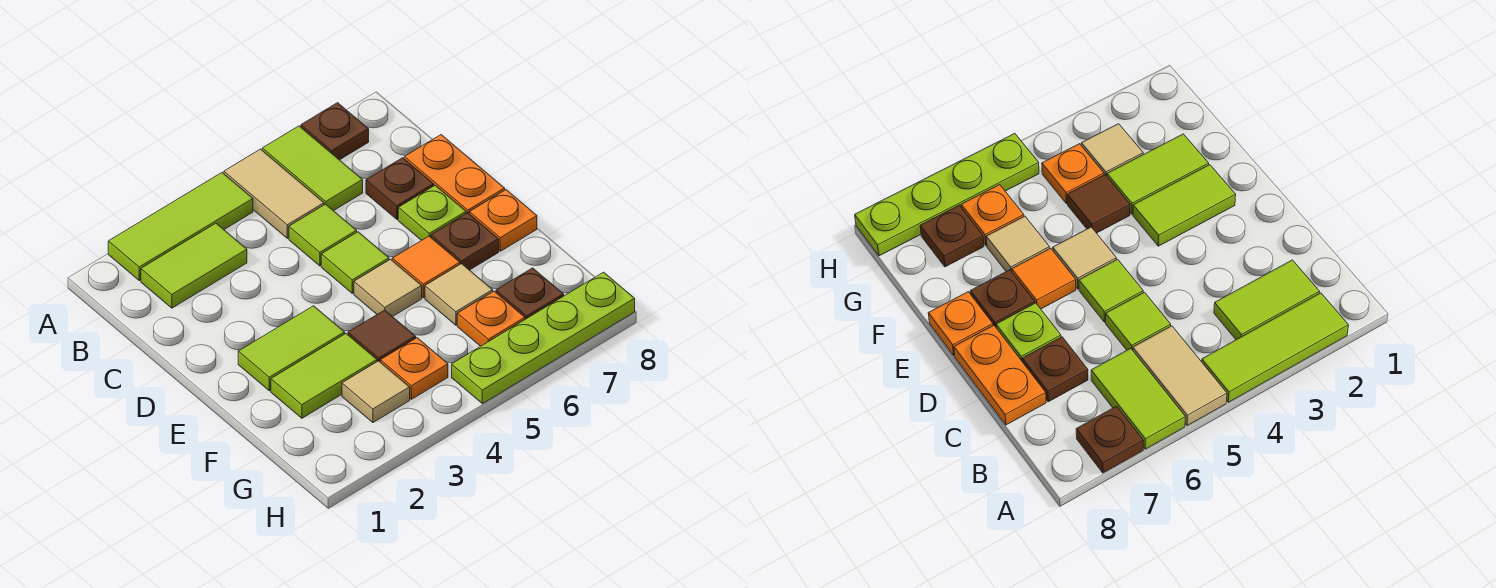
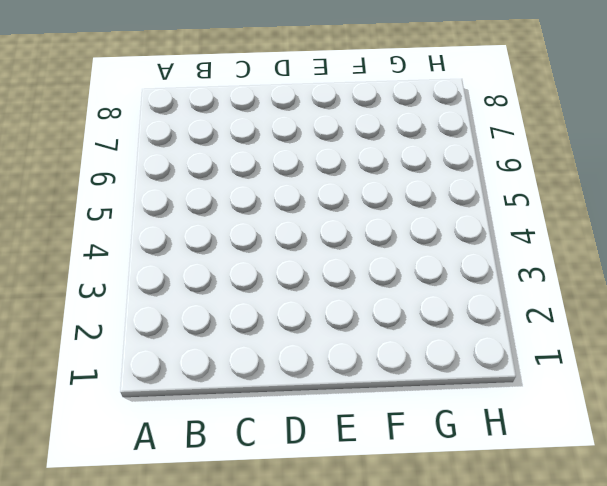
none -> lime 1x3 tile [108,173,253,281]
none -> tan 1x2 tile [224,149,324,238]
none -> lime 1x2 tile [262,126,363,211]

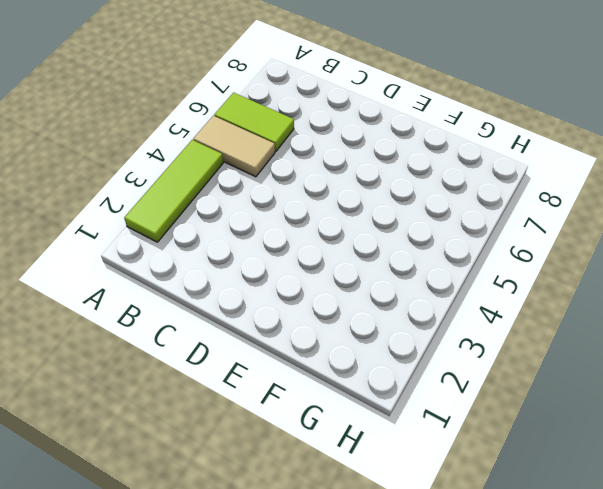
none -> brown 1x1 plate [301,103,369,160]
none -> lime 1x2 tile [141,223,247,308]
none -> lime 1x1 tile [289,204,357,266]

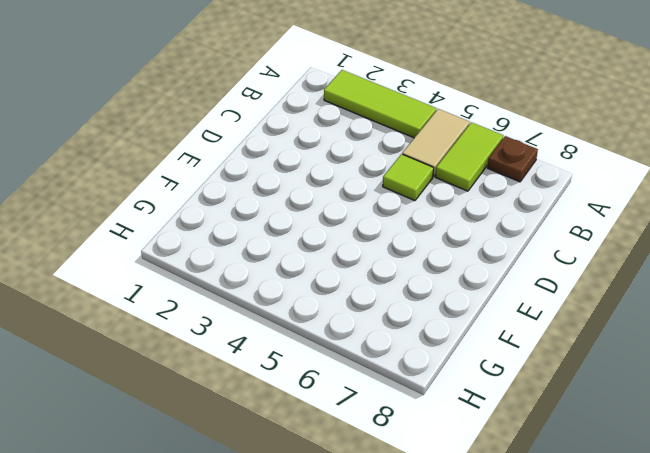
none -> lime 1x2 tile [141,223,247,308]
none -> brown 1x1 plate [366,158,434,219]
none -> orange 1x2 plate [404,135,505,213]

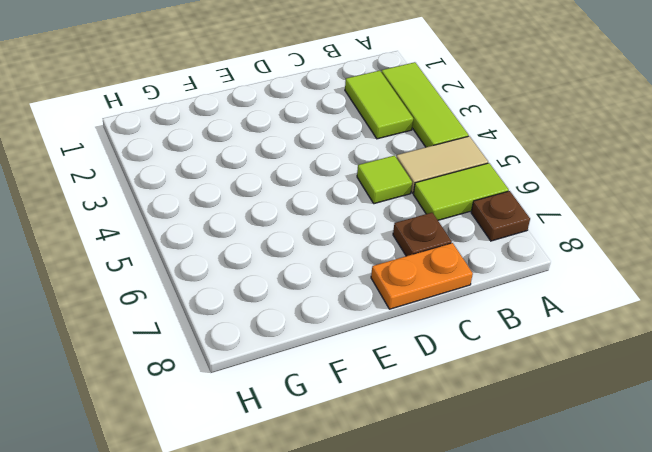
none -> lime 1x1 tile [321,232,389,293]
none -> lime 1x1 plate [398,185,466,240]
none -> lime 1x2 tile [238,306,345,391]

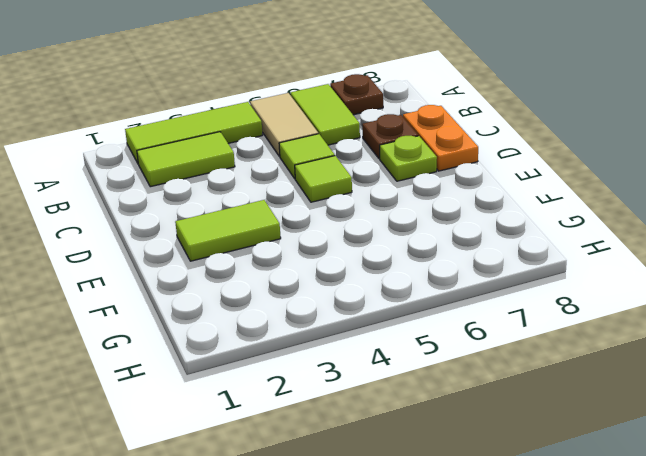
none -> tan 1x1 tile [354,259,422,317]
none -> orange 1x1 tile [392,236,460,298]
none -> brown 1x1 plate [431,213,499,270]

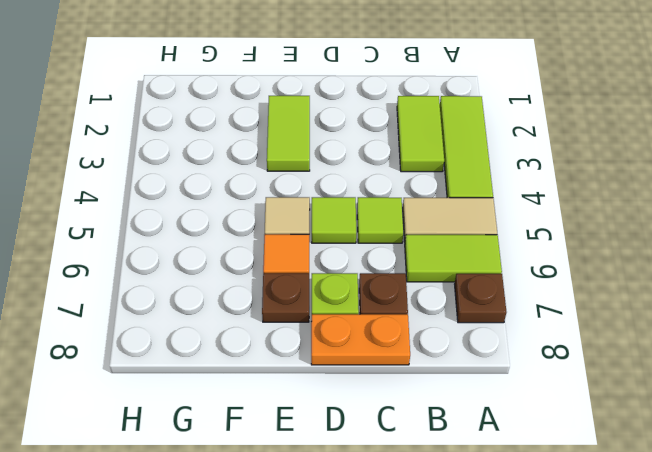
none -> orange 1x1 plate [469,190,537,251]
none -> lime 1x2 tile [271,334,377,418]
none -> brown 1x1 tile [348,310,416,362]

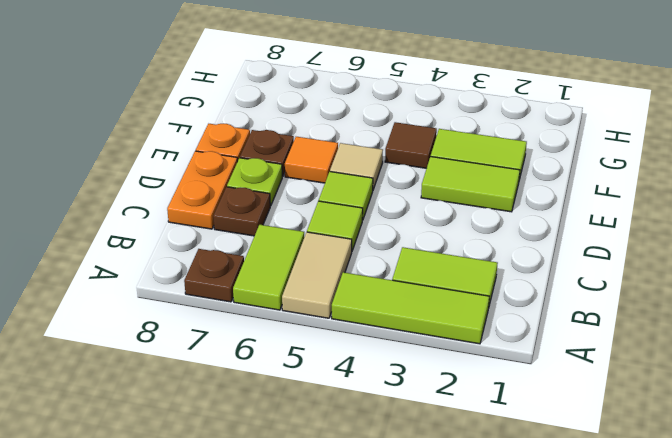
none -> tan 1x1 tile [425,264,493,325]
none -> tan 1x1 tile [342,361,410,422]
none -> orange 1x1 plate [380,338,448,399]

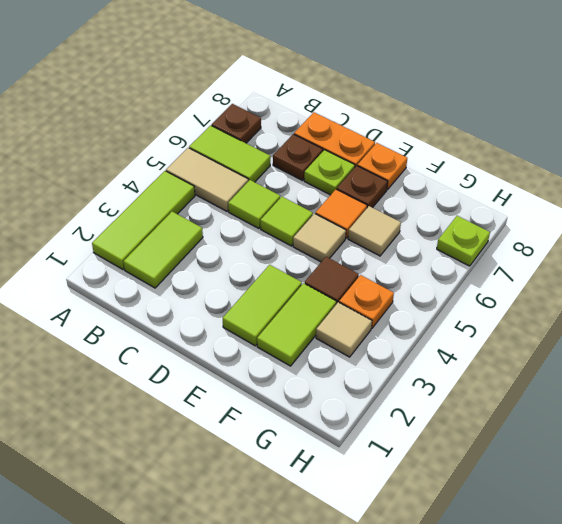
lime 1x1 plate [437,216,490,266] -> lime 1x4 plate [452,272,635,404]
none -> orange 1x1 plate [457,291,525,346]
none -> brown 1x1 plate [496,268,564,319]

